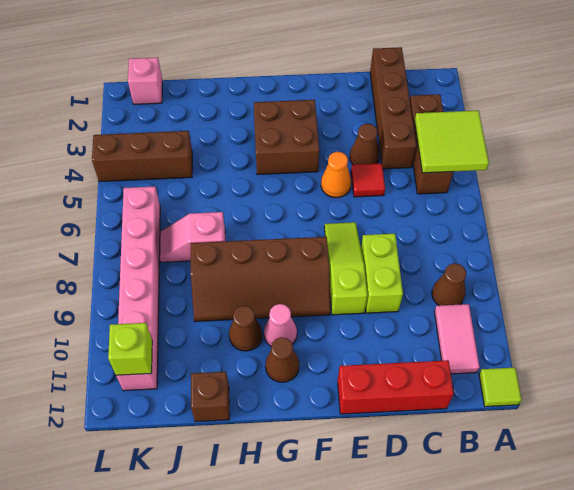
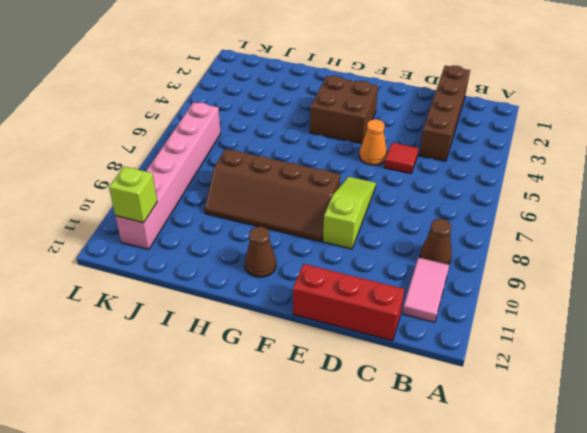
none -> lime 1x1 tile [479,368,522,407]
none -> brown 1x3 brick [410,94,453,194]
none -> brown 1x1 cone [350,124,380,165]

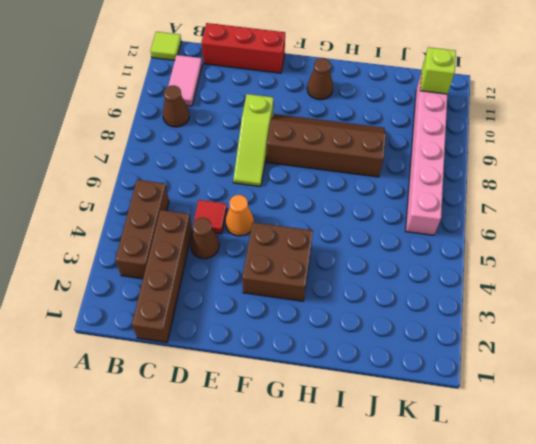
none -> lime 1x2 brick [361,234,403,313]
none -> pink 1x1 cone [264,304,297,346]
none -> brown 1x1 cone [229,306,262,351]

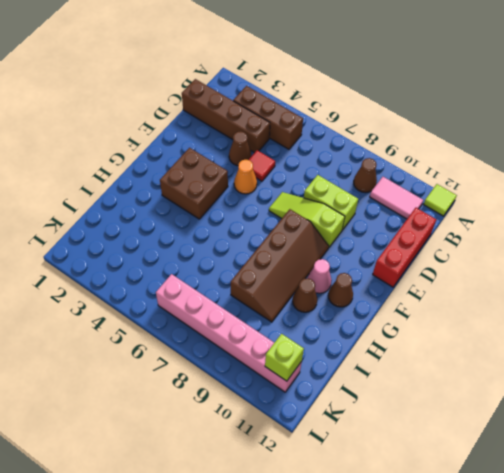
none -> pink 1x2 slope [160,212,225,262]
none -> brown 1x1 brick [191,372,230,422]
none -> brown 1x3 brick [92,131,192,182]

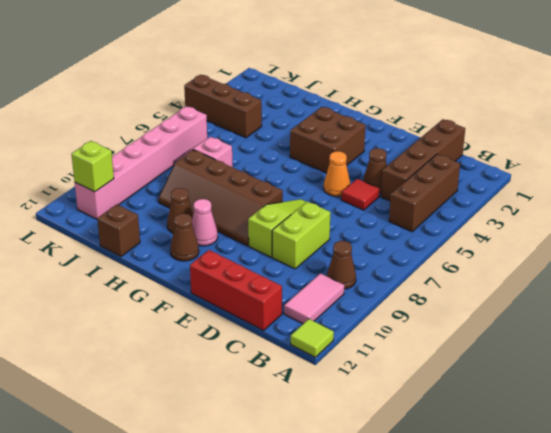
none -> pink 1x1 brick [128,57,162,104]
none -> lime 2x2 tile [415,110,489,173]

